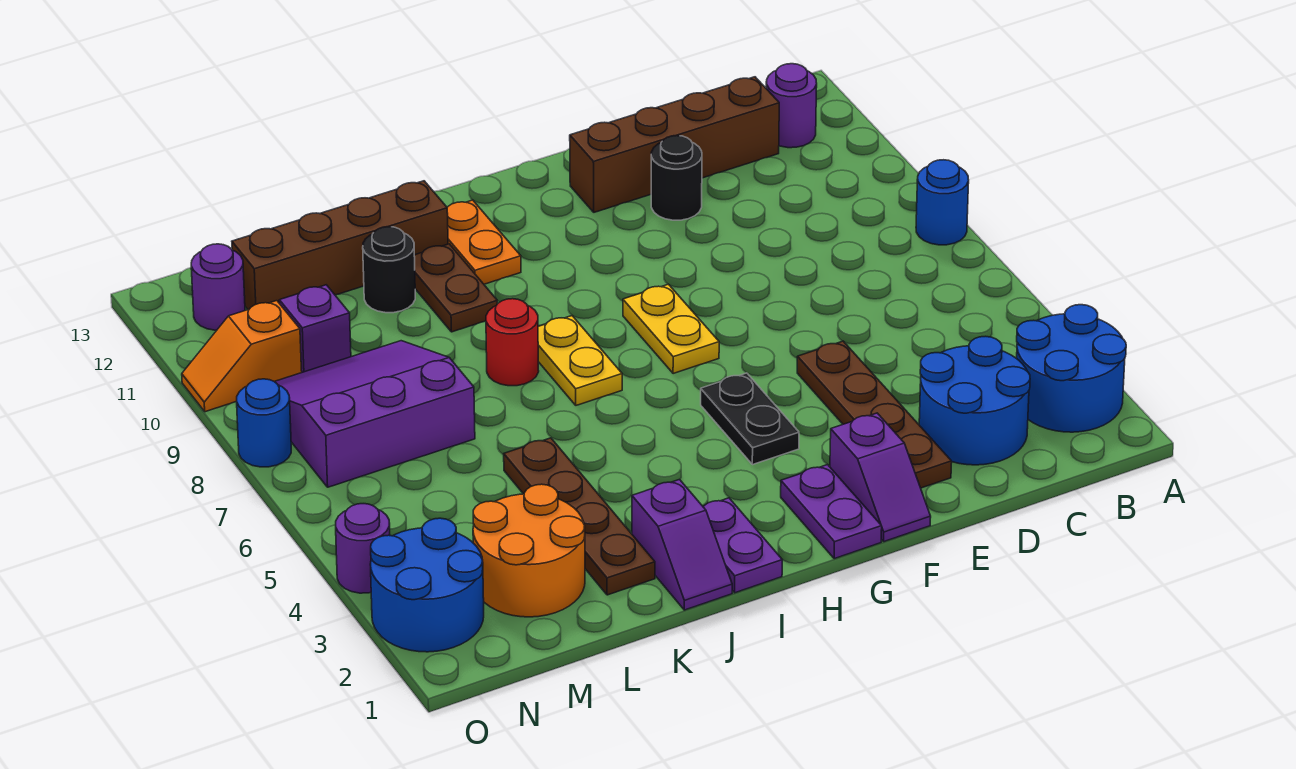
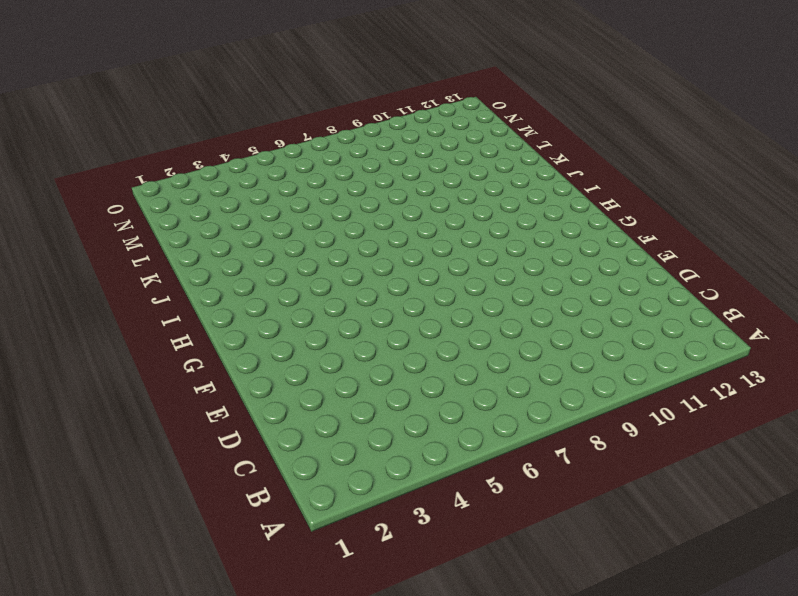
none -> blue 2x2 round brick [1017,305,1126,432]
none -> blue 1x1 round brick [916,160,969,245]
none -> purple 1x1 round brick [766,64,817,148]

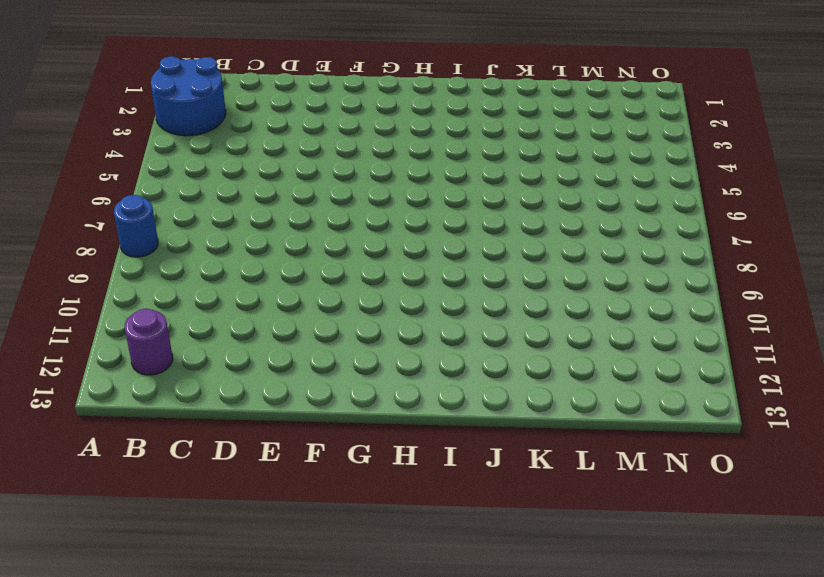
none -> blue 2x2 round brick [919,336,1030,465]
none -> brown 1x4 brick [570,77,779,212]
none -> brown 1x4 plate [797,341,952,488]

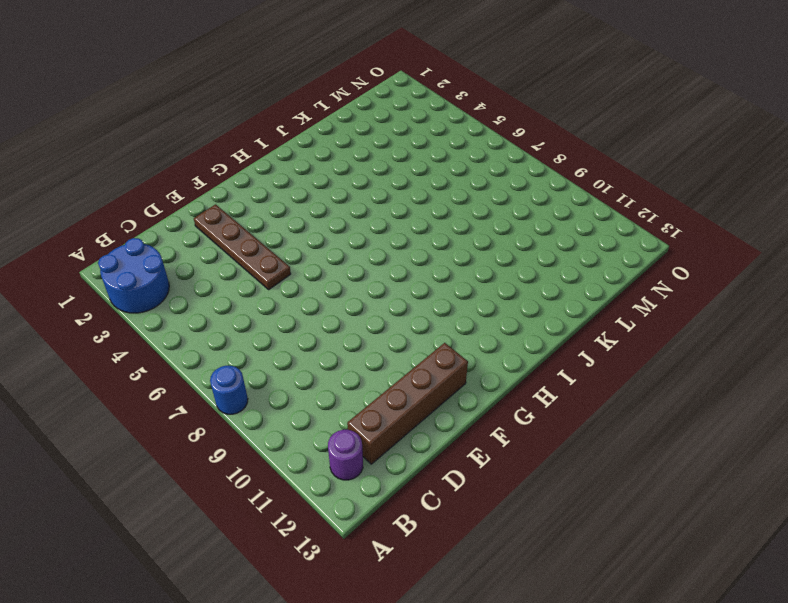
none -> blue 2x2 round brick [919,336,1030,465]
none -> black 1x1 round brick [651,136,702,220]
none -> purple 1x2 slope [830,413,931,542]

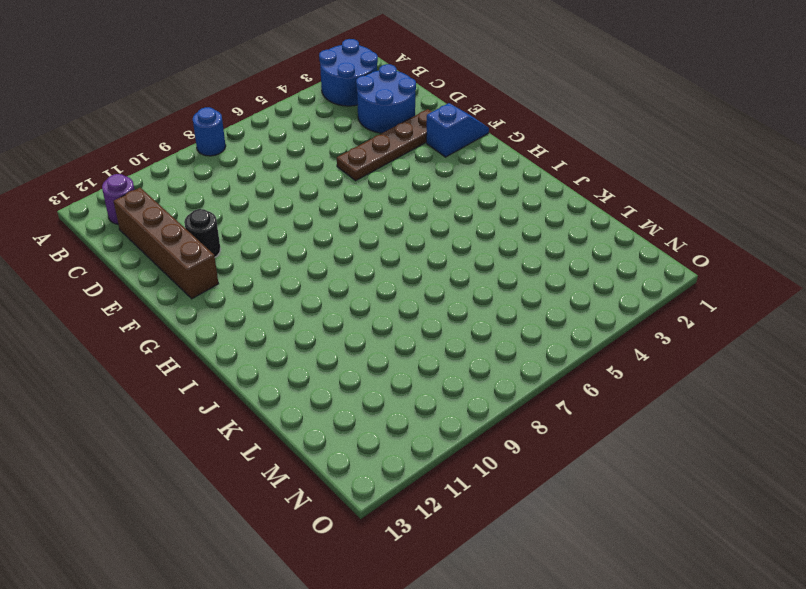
blue 1x2 slope [426,103,489,157] -> purple 1x2 slope [830,413,931,542]
none -> purple 1x2 plate [781,465,882,559]
none -> black 1x2 plate [701,373,799,465]
none -> yellow 1x2 plate [623,284,719,374]

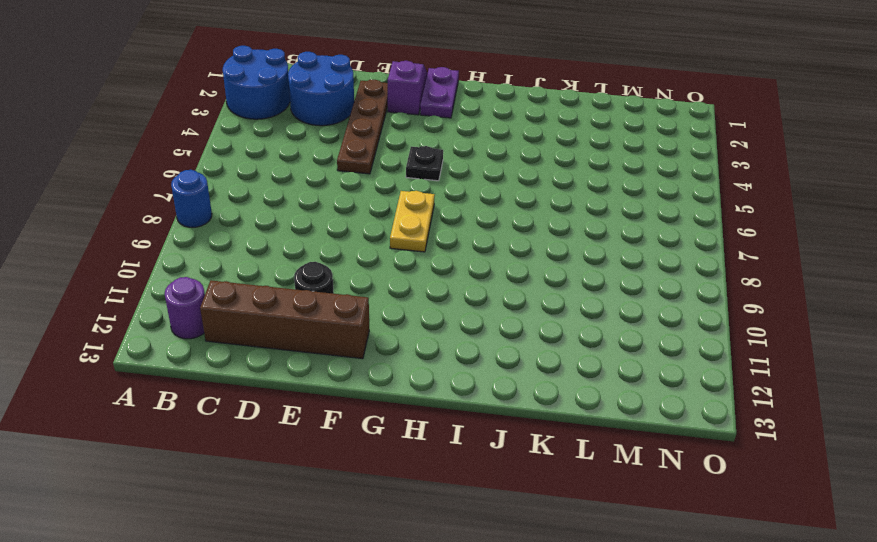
black 1x1 plate [406,146,443,181] -> black 1x2 plate [701,373,799,465]
none -> purple 1x2 plate [703,498,782,593]
none -> yellow 1x2 plate [538,316,622,405]
none -> orange 1x2 plate [447,200,521,284]

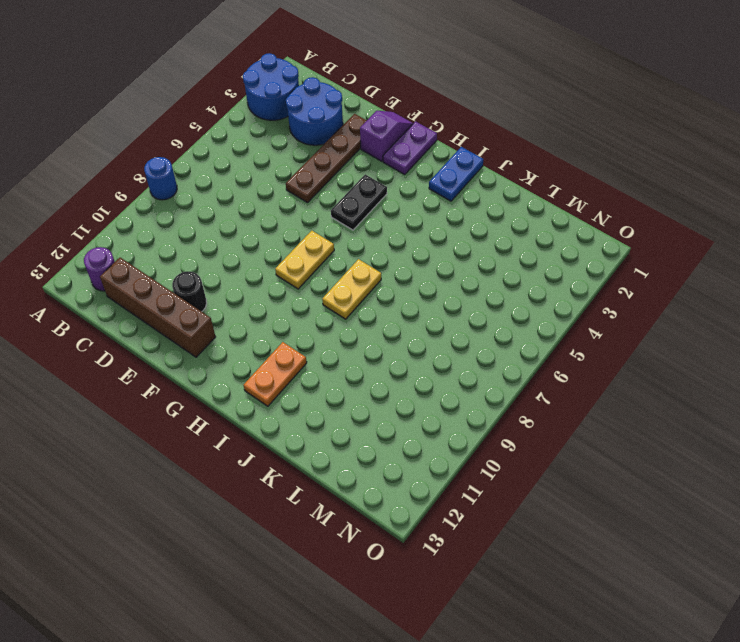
blue 1x2 plate [429,147,483,201] -> purple 1x2 plate [703,498,782,593]
none -> purple 1x2 slope [632,480,732,610]
none -> red 1x1 round brick [486,299,539,386]
none -> brown 1x2 plate [414,244,497,332]

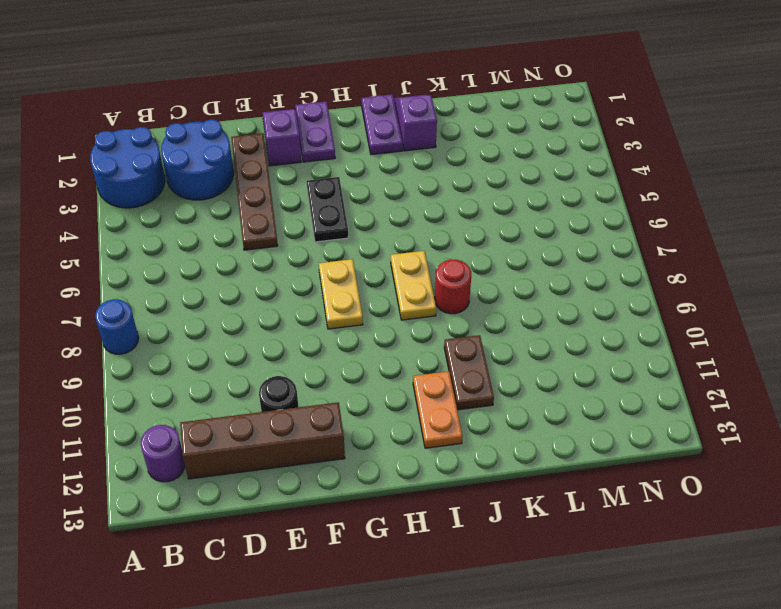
none -> brown 1x4 brick [232,181,448,310]
none -> brown 1x4 plate [504,438,655,595]
none -> black 1x1 round brick [363,227,415,313]

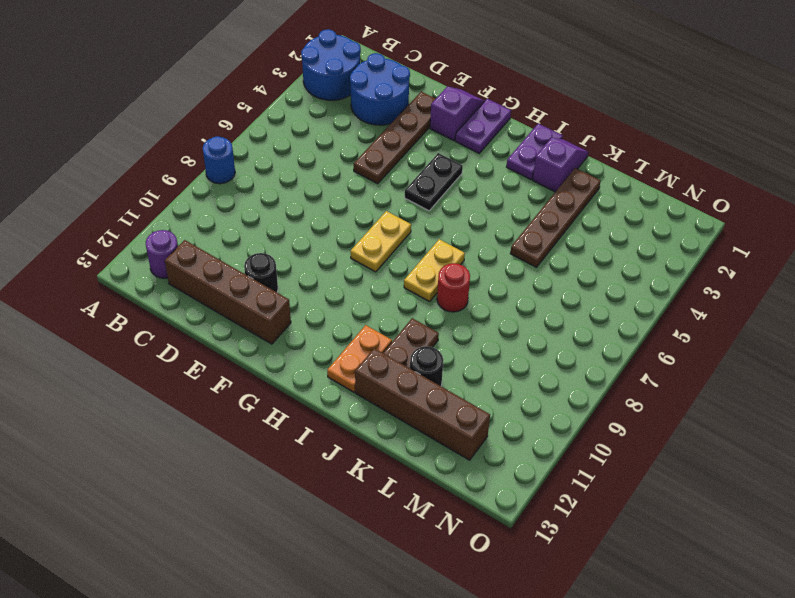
none -> orange 2x2 round brick [473,484,585,617]
none -> purple 3x3 slope [275,341,475,487]
none -> purple 1x1 brick [279,285,351,372]

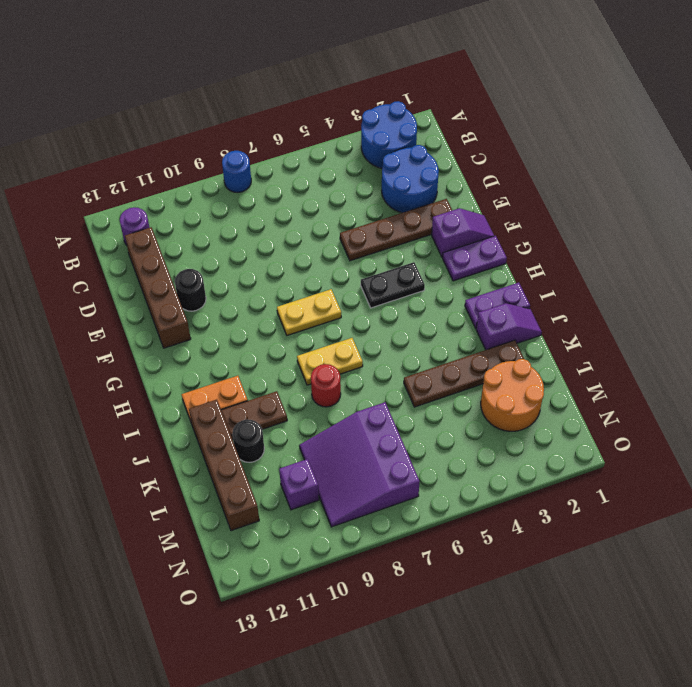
none -> blue 2x2 round brick [370,518,484,652]
none -> orange 1x2 slope [182,301,302,412]
none -> purple 1x1 round brick [191,244,245,330]

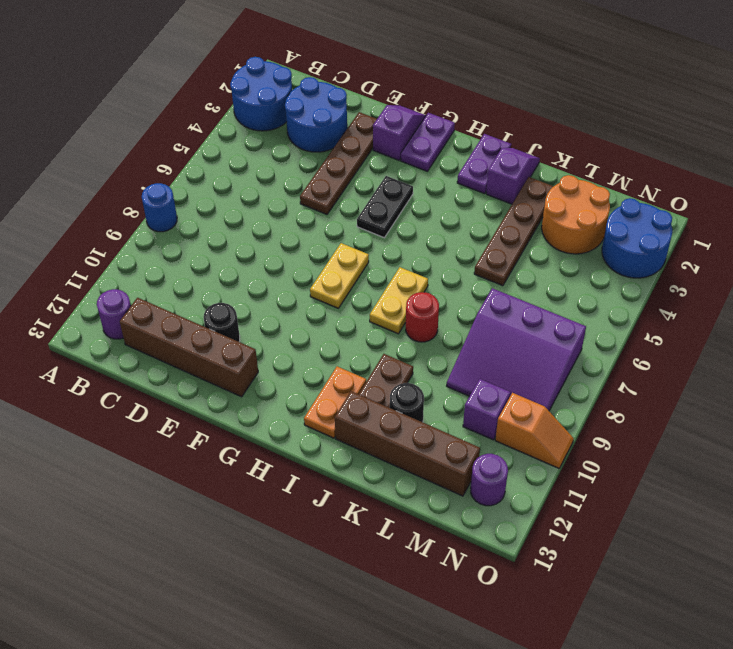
none -> purple 1x1 round brick [336,504,390,593]
none -> blue 1x1 round brick [237,379,291,467]

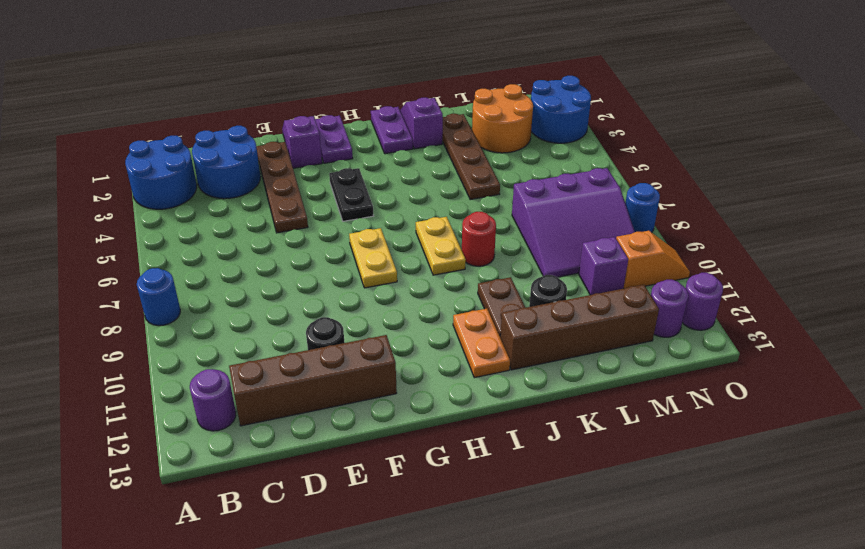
purple 1x1 round brick [682,273,723,330] -> purple 1x1 round brick moved to [336,504,390,593]

